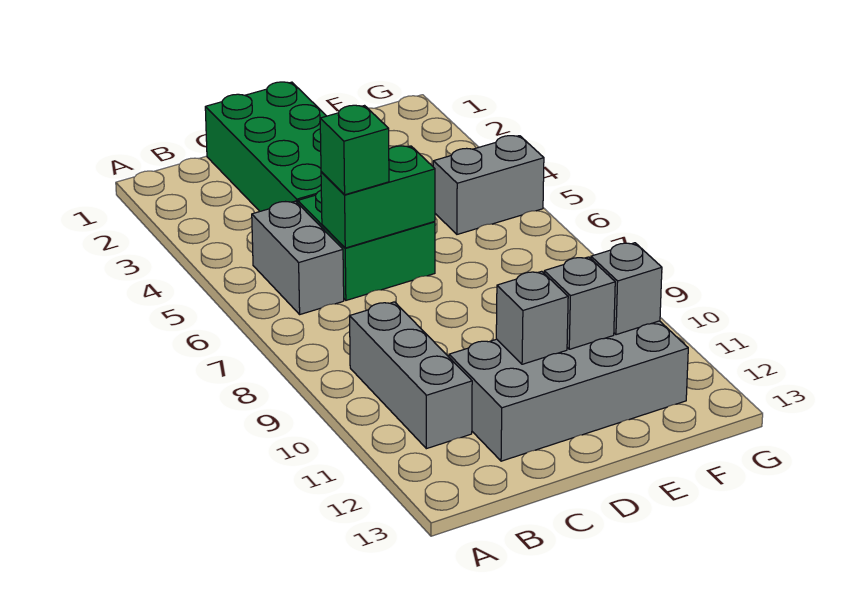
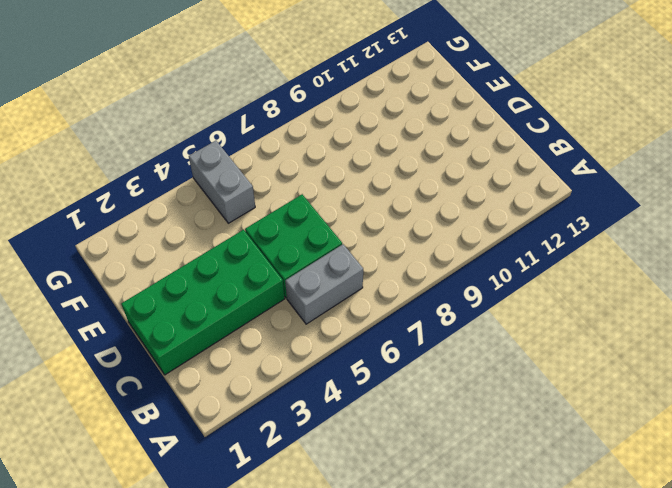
none -> grey 1x3 brick [350,302,472,449]
none -> grey 2x4 brick [449,321,688,461]

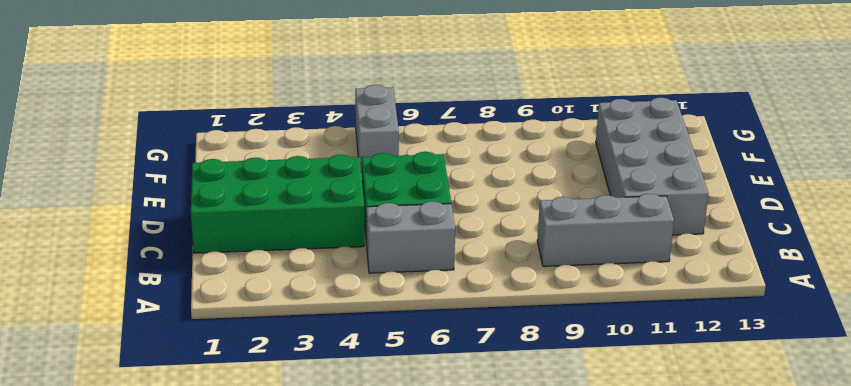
none -> green 1x2 brick [321,146,435,248]
none -> grey 1x1 brick [496,271,568,364]

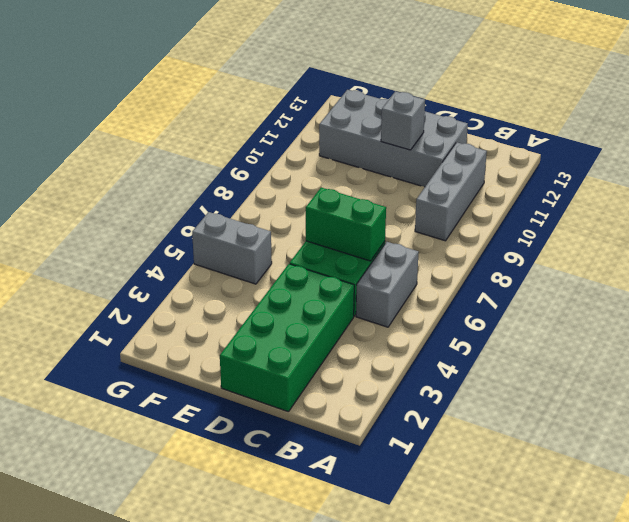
none -> grey 1x1 brick [544,257,615,349]
none -> grey 1x1 brick [591,243,662,335]

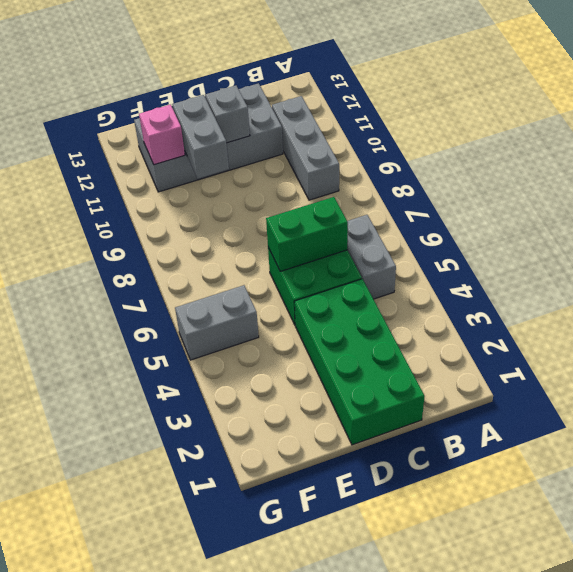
grey 1x2 brick [172,95,229,179] -> grey 1x1 brick [544,257,615,349]
pink 1x1 brick [139,105,185,165] -> grey 1x1 brick [591,243,662,335]
none -> green 1x1 brick [320,105,389,195]

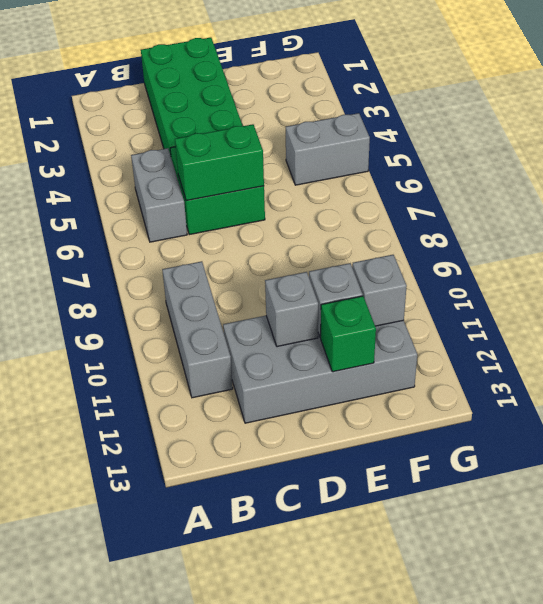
green 1x1 brick [321,296,376,372] -> green 1x1 brick moved to [320,105,389,195]

